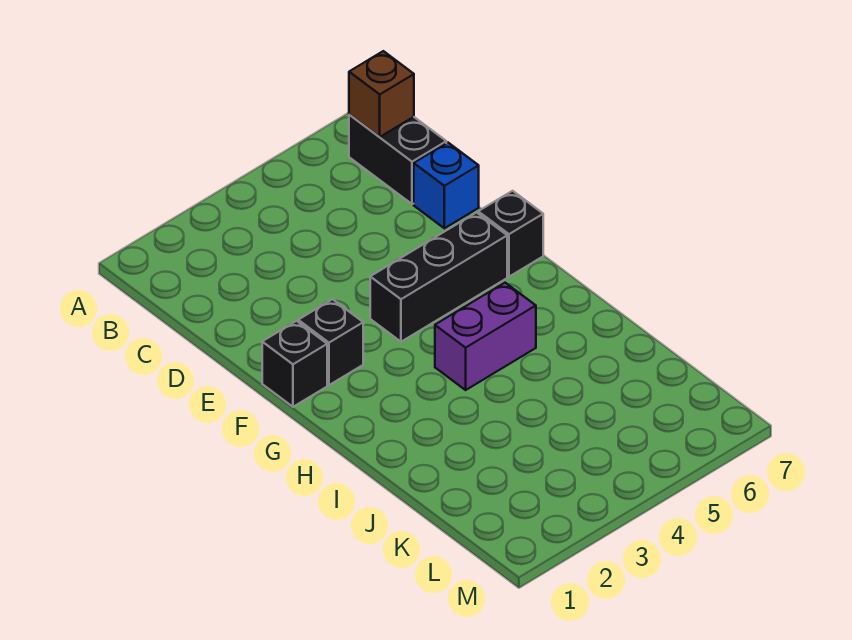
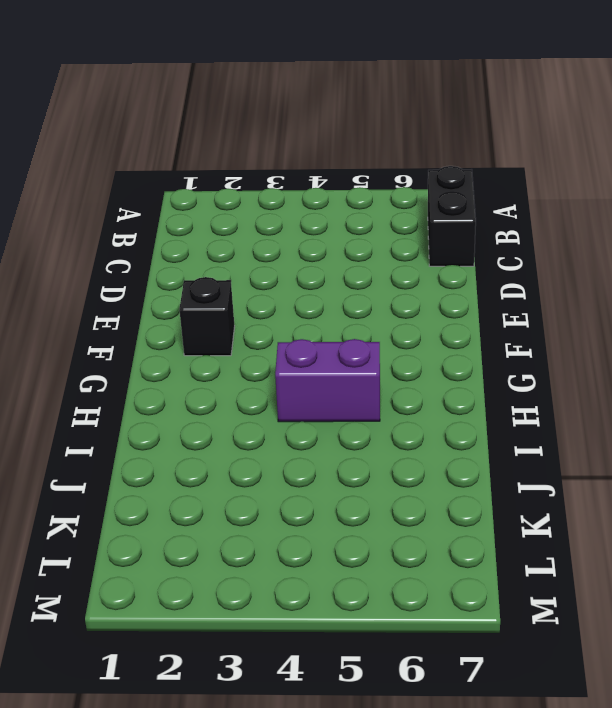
none -> blue 1x1 brick [414,143,479,228]
none -> black 1x1 brick [262,321,327,407]

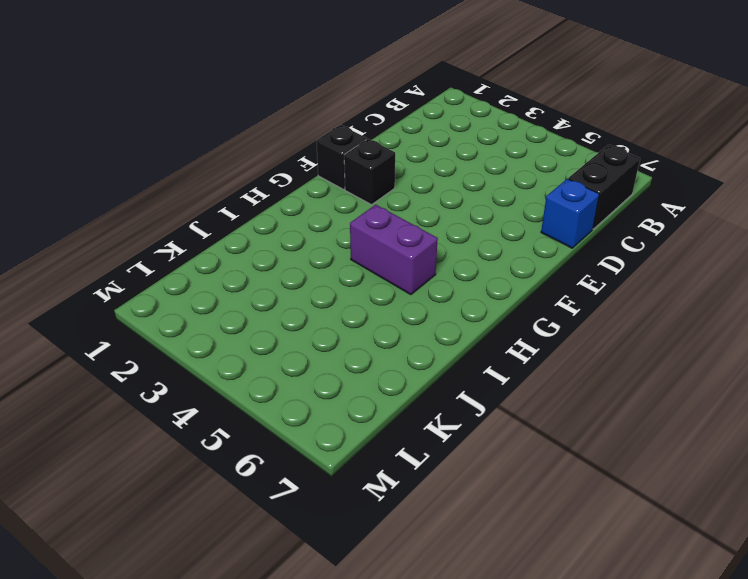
none -> black 1x3 brick [370,213,507,342]
none -> black 1x1 brick [478,191,543,277]

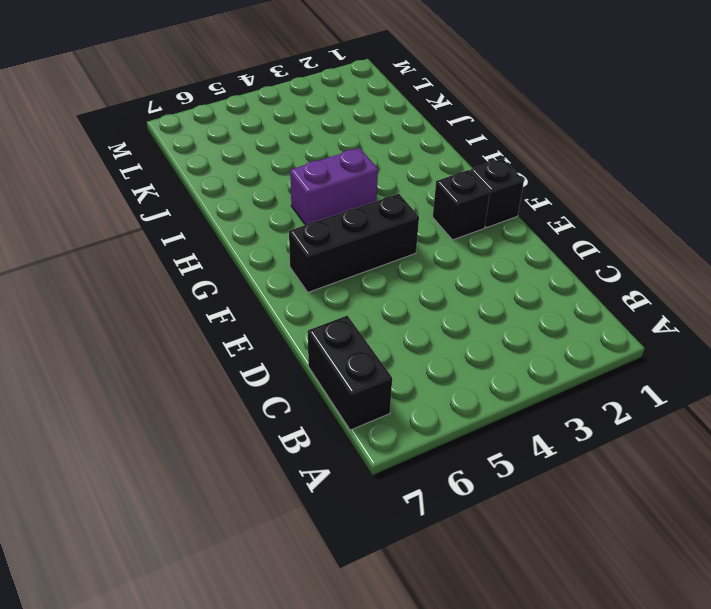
none -> blue 1x1 brick [414,143,479,228]
none -> black 1x1 brick [478,191,543,277]

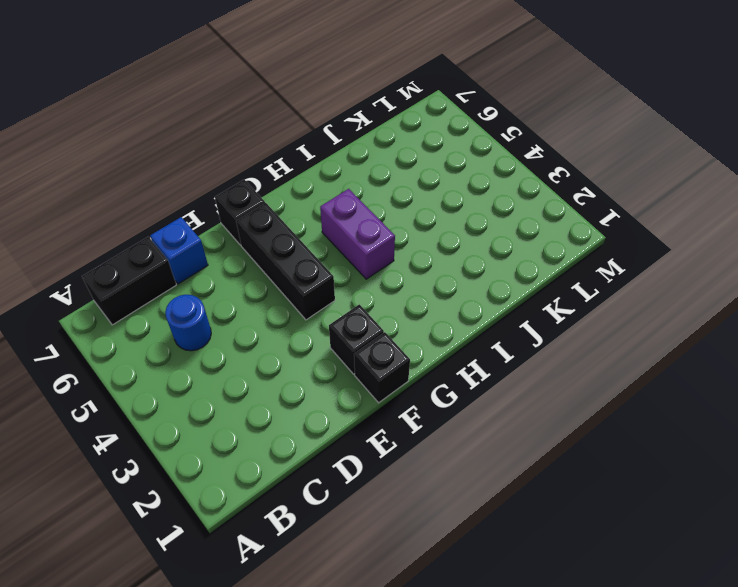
blue 1x1 round brick [165,295,211,351] -> none
none -> brown 1x1 brick [349,51,414,137]

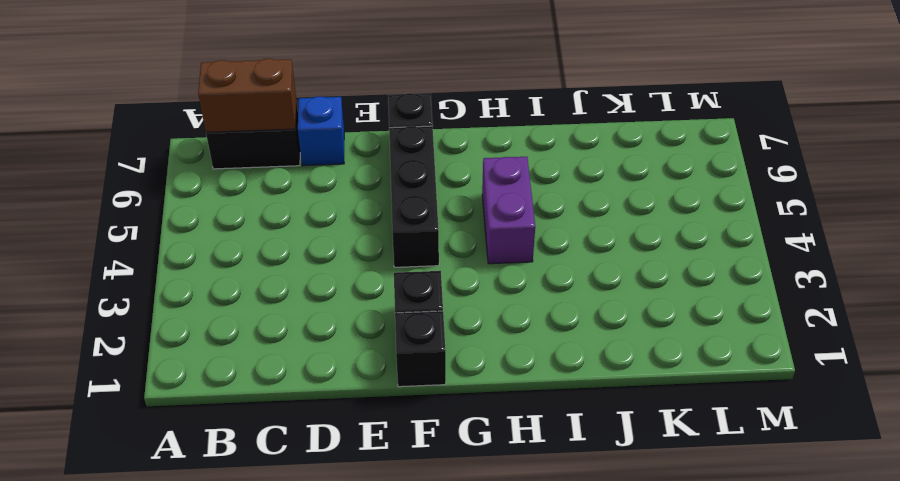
brown 1x2 brick [198,59,296,132] -> brown 1x1 brick [349,51,414,137]

